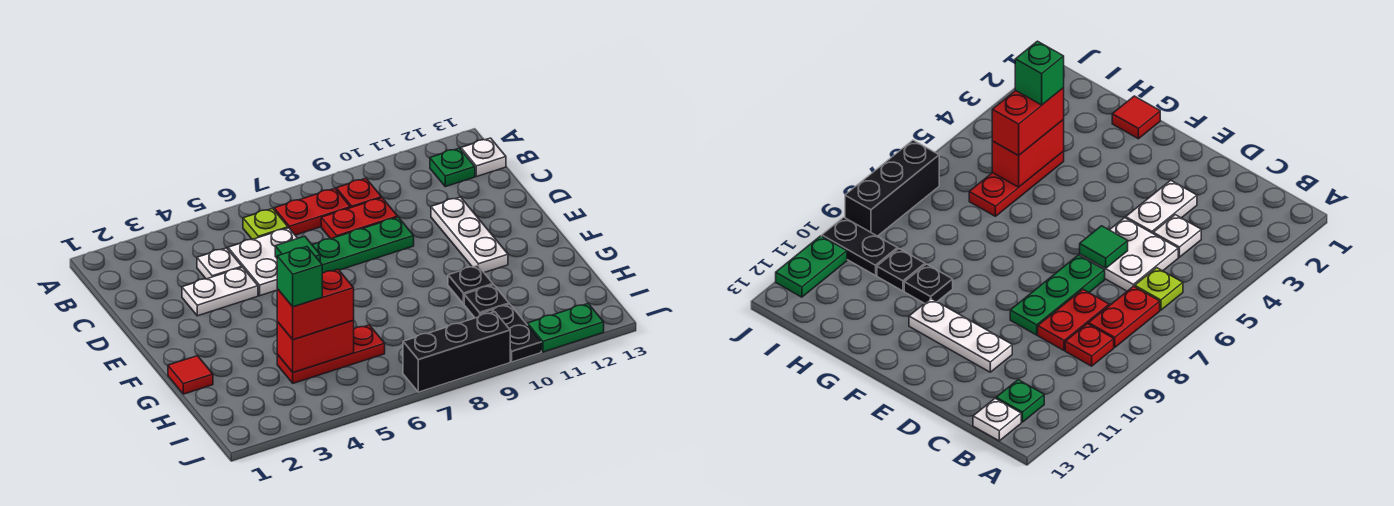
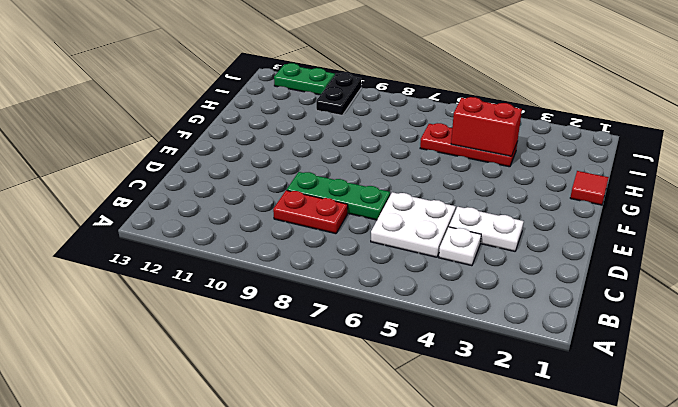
none -> lime 1x1 plate [243,208,288,239]
none -> red 1x2 plate [274,188,350,235]
none -> red 1x1 plate [337,178,381,208]

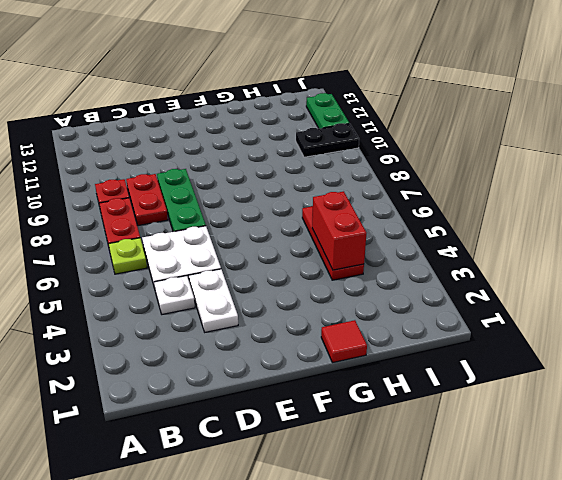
none -> green 1x1 plate [430,148,475,187]
none -> white 1x1 plate [461,138,506,177]
none -> white 1x3 plate [431,197,508,273]

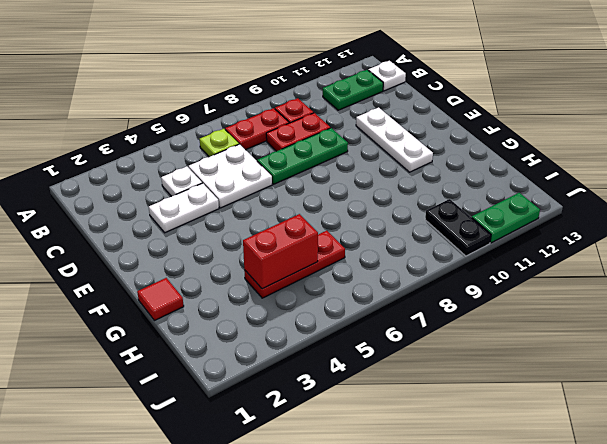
green 1x2 plate [323,70,383,110] -> green 1x1 plate [430,148,475,187]
none -> black 1x1 plate [448,265,493,304]
none -> black 1x1 plate [464,285,509,318]
none -> black 1x3 brick [403,312,510,392]

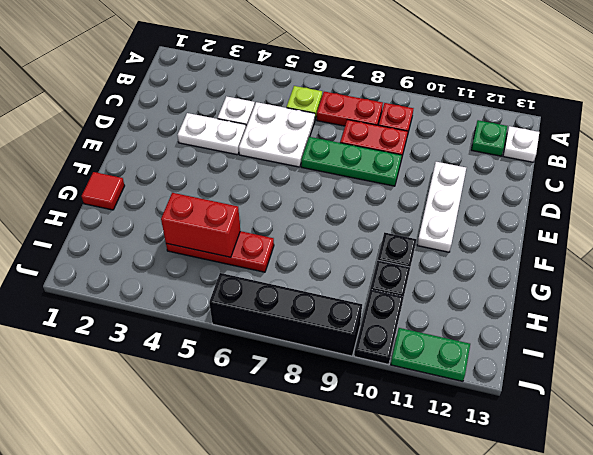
black 1x4 brick [209,273,362,356] -> black 1x3 brick [403,312,510,392]
none -> green 1x1 tile [275,236,320,261]
none -> red 1x2 brick [277,269,354,340]
none -> green 1x1 brick [277,247,322,307]

